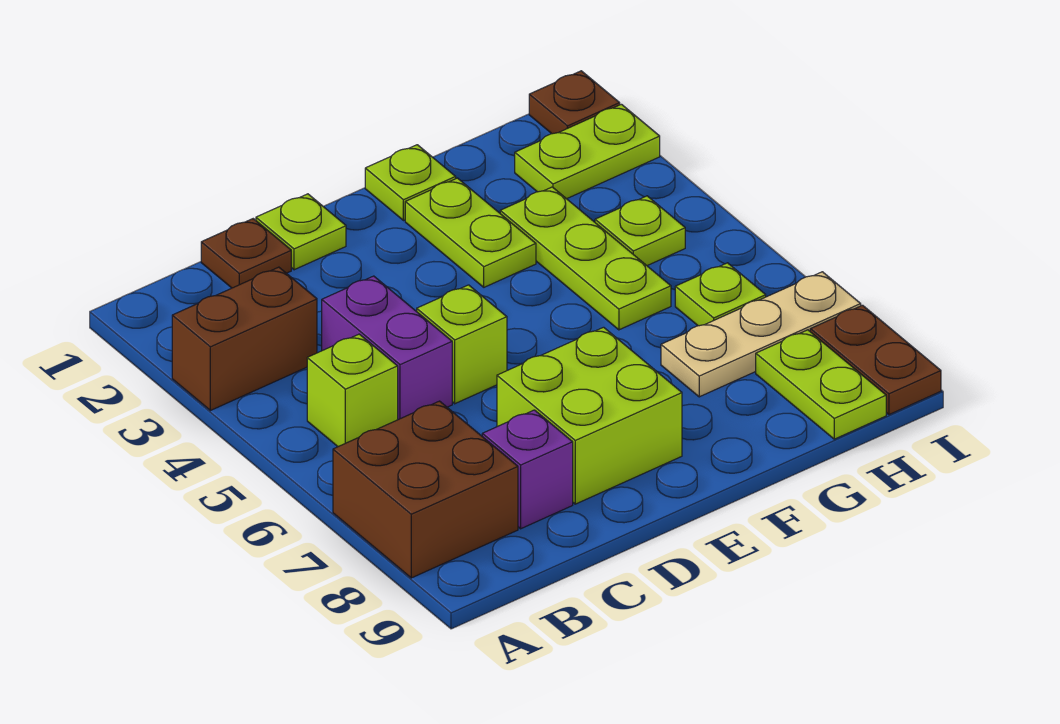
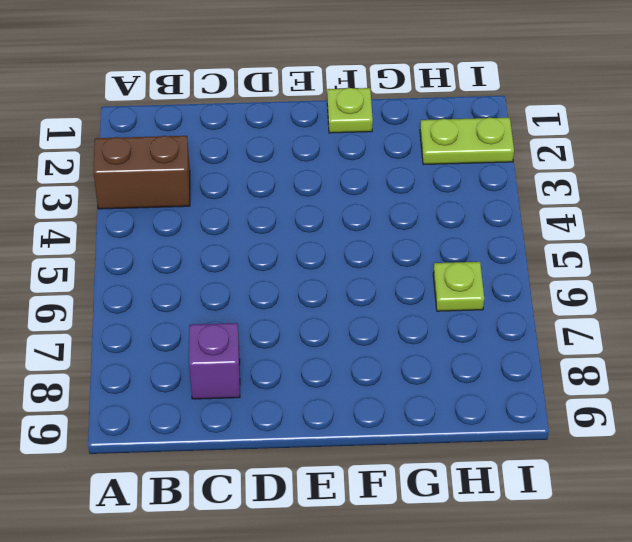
none -> brown 2x2 brick [333,401,518,578]
none -> lime 1x1 brick [307,334,398,447]
none -> brown 1x1 plate [201,219,291,288]

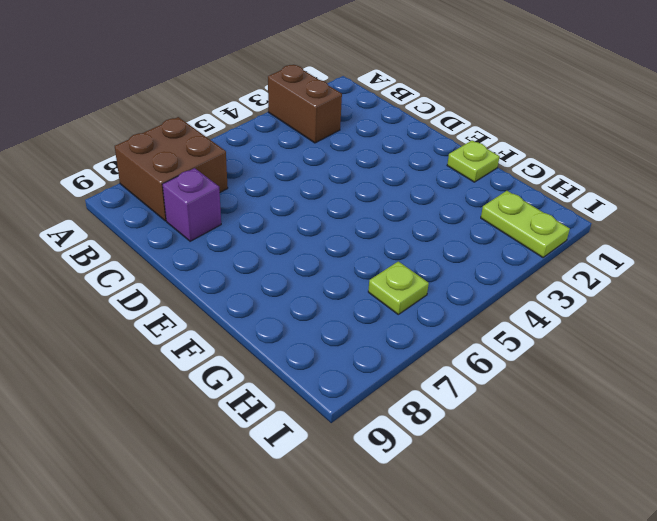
none -> lime 1x1 brick [307,334,398,447]
none -> brown 1x1 plate [201,219,291,288]
none -> purple 1x2 brick [322,276,452,420]

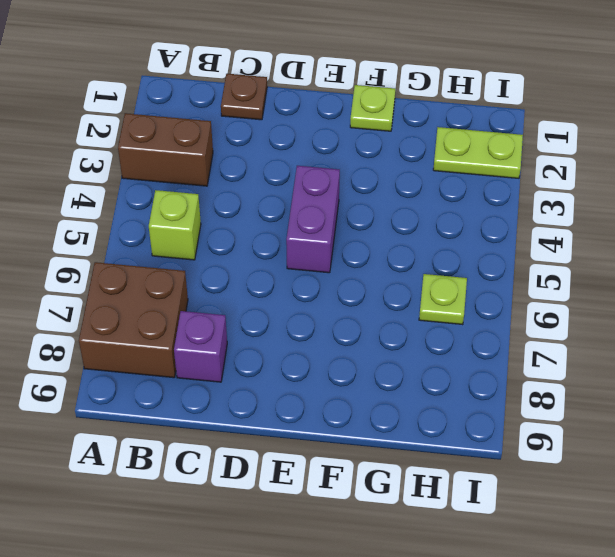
purple 1x2 brick [286,166,340,273] -> purple 1x2 brick moved to [322,276,452,420]
none -> lime 1x1 plate [256,194,346,270]
none -> lime 1x1 brick [417,285,507,404]
none -> lime 2x2 brick [497,327,682,504]

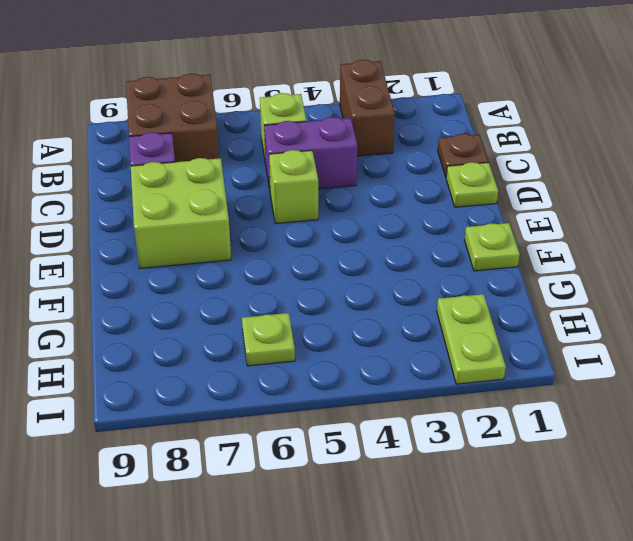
none -> lime 1x2 plate [405,178,536,287]
none -> lime 1x3 plate [500,187,671,330]
none -> tan 1x3 plate [661,272,861,397]

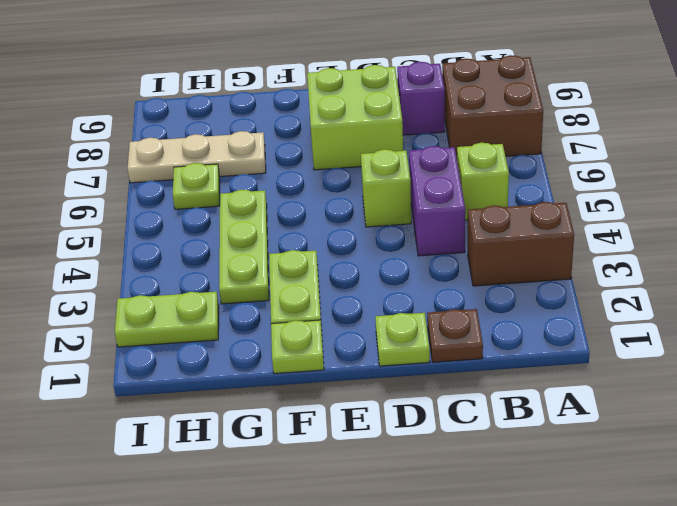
none -> lime 1x1 plate [595,196,685,266]
none -> lime 1x2 plate [756,330,886,439]
none -> brown 1x1 plate [529,71,620,134]

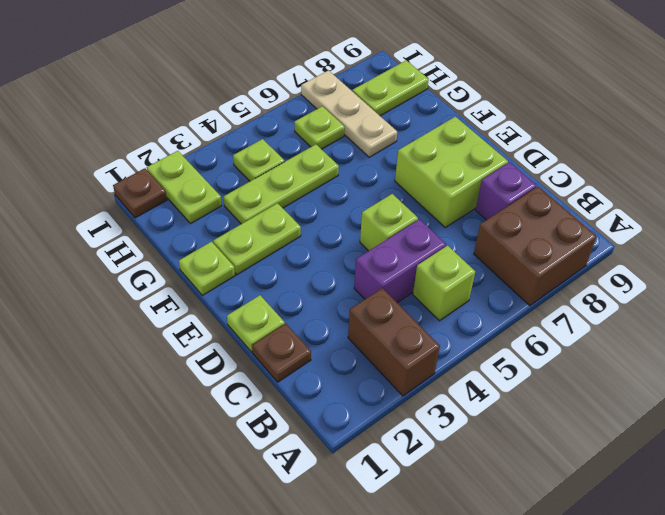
none -> brown 1x2 plate [810,305,941,415]

